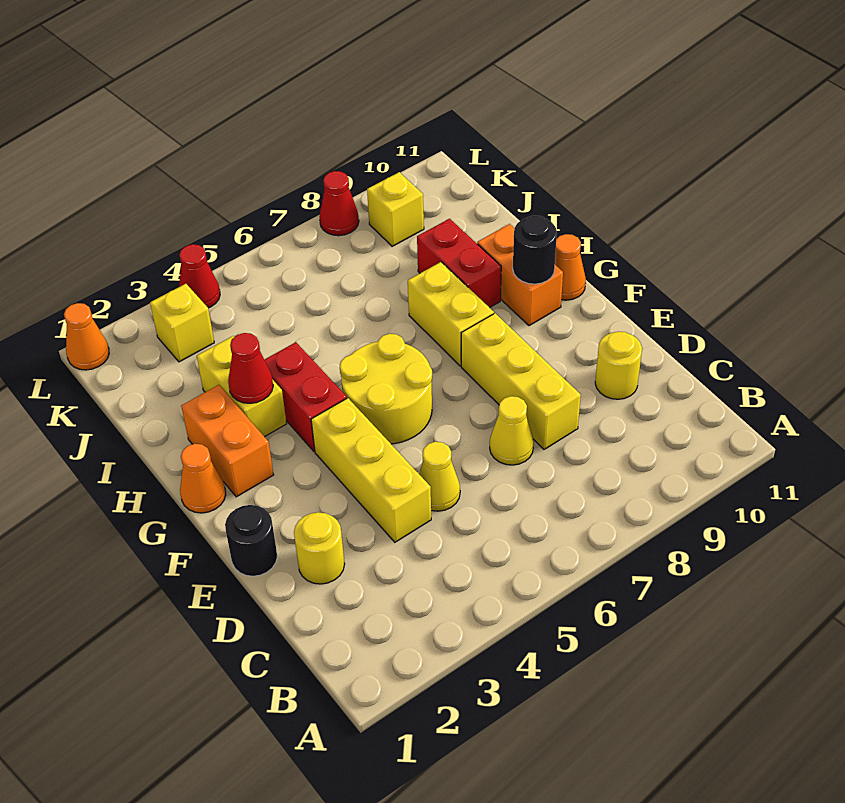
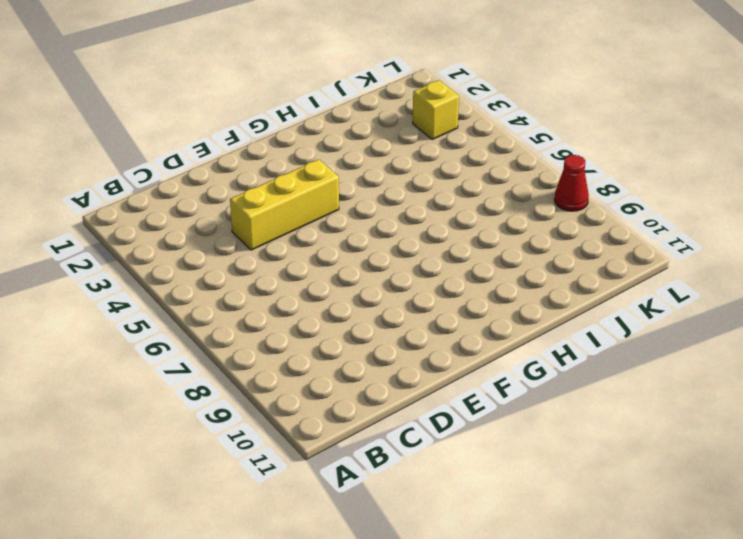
none -> yellow 1x1 round brick [294,512,345,584]
none -> yellow 1x1 cone [419,442,460,511]
none -> yellow 1x1 cone [490,396,534,465]

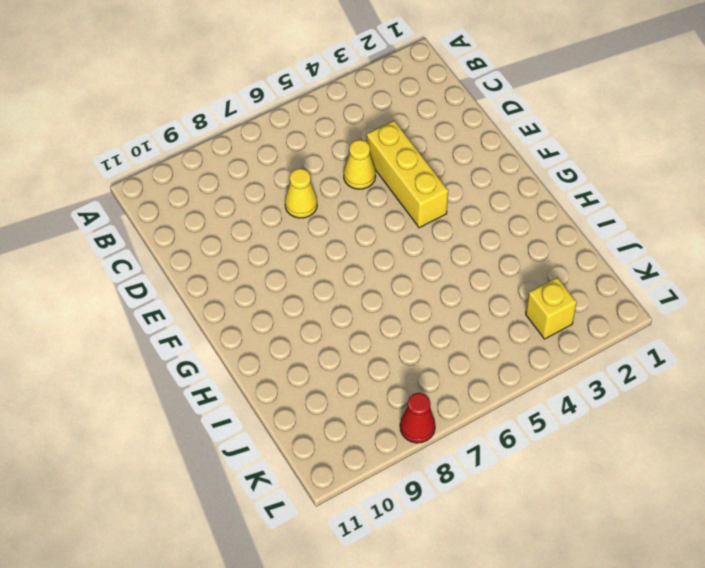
none -> yellow 1x1 round brick [294,512,345,584]
none -> yellow 1x3 brick [461,313,581,449]
none -> yellow 1x1 round brick [595,332,642,399]

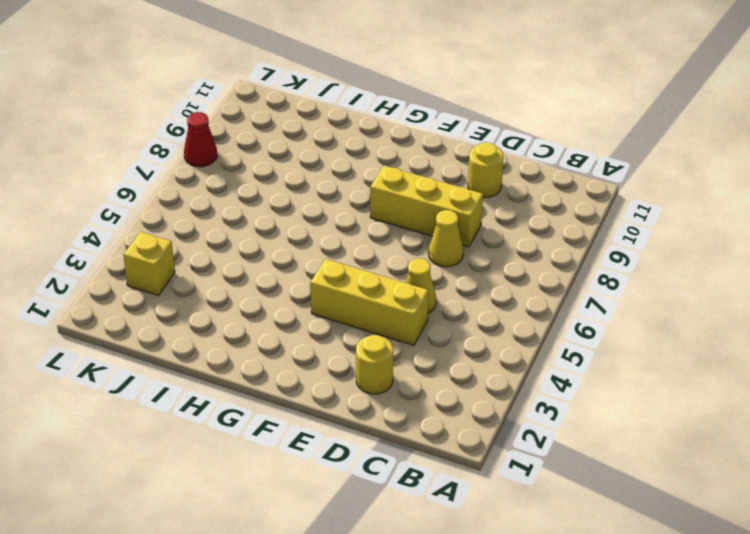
none -> black 1x1 round brick [225,505,277,576]
none -> yellow 2x2 round brick [340,334,432,444]
none -> orange 1x1 cone [180,444,226,513]

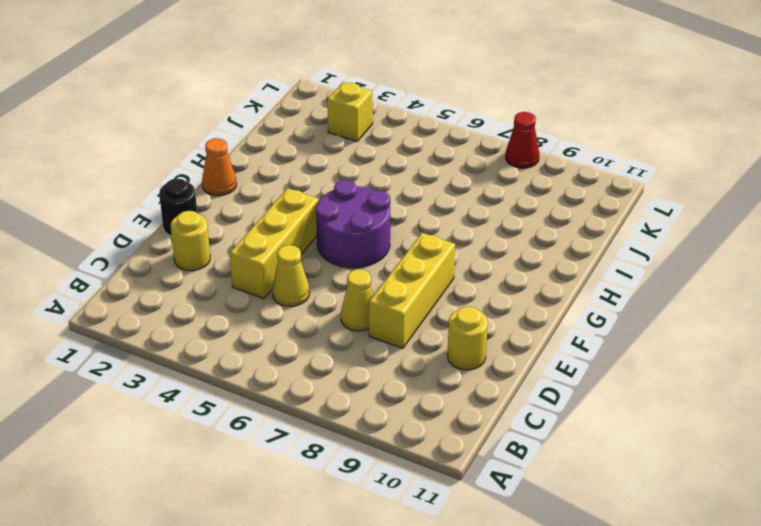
purple 2x2 round brick [316,180,390,268] -> yellow 2x2 round brick [340,334,432,444]
none -> orange 1x2 brick [181,385,273,497]
none -> red 1x2 brick [264,342,347,451]
none -> yellow 1x2 brick [408,262,494,366]

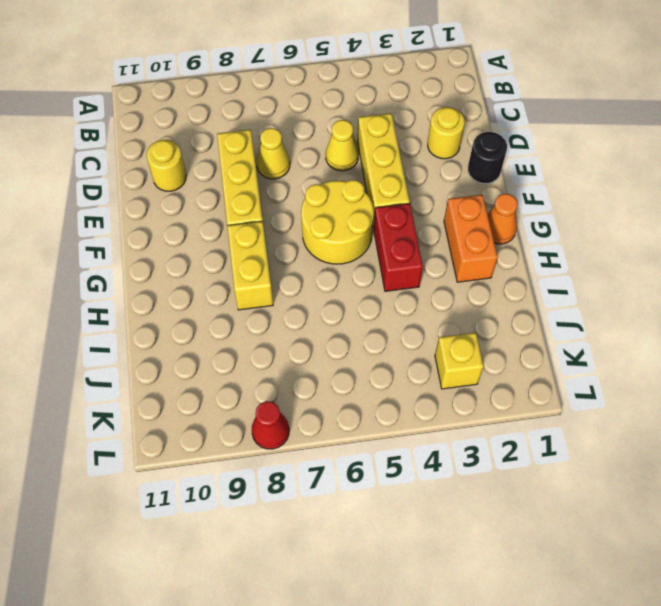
none -> orange 1x2 brick [477,224,563,326]
none -> orange 1x1 cone [555,234,586,300]
none -> yellow 1x2 brick [197,336,287,437]

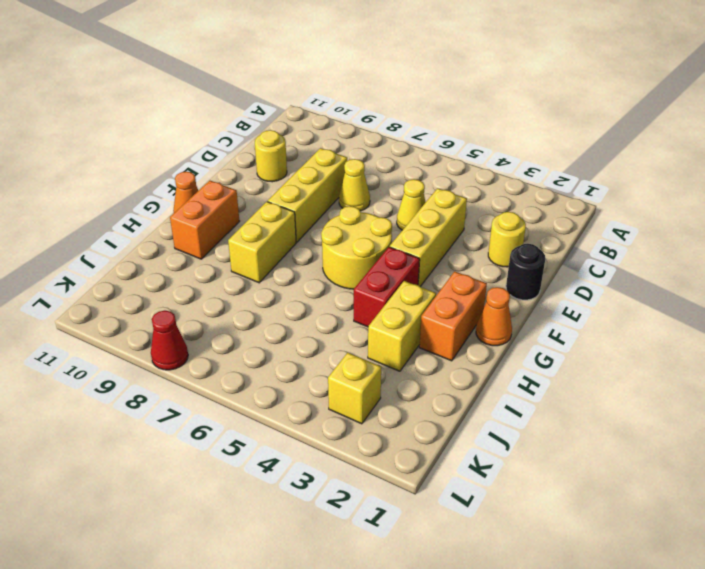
none -> red 1x2 brick [417,219,501,308]
none -> yellow 1x1 brick [367,172,424,246]
none -> orange 1x1 cone [64,303,109,370]

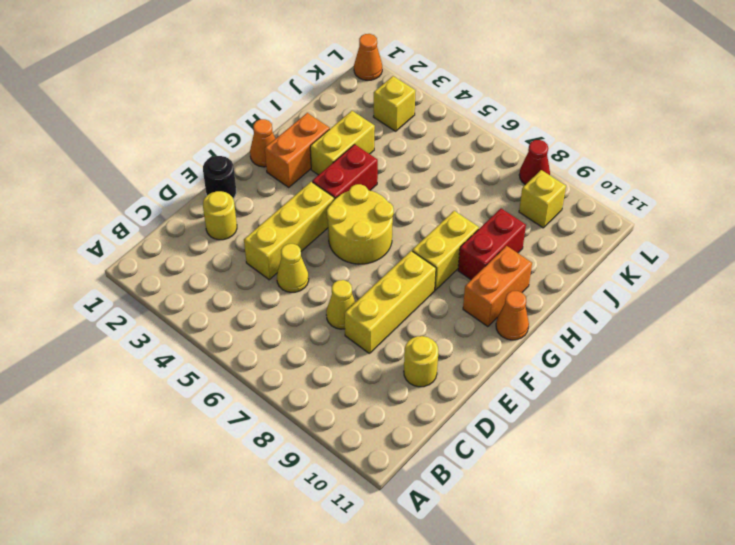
none -> red 1x1 cone [179,244,220,308]
none -> black 1x1 round brick [513,215,557,284]
none -> red 1x1 cone [228,333,273,403]

